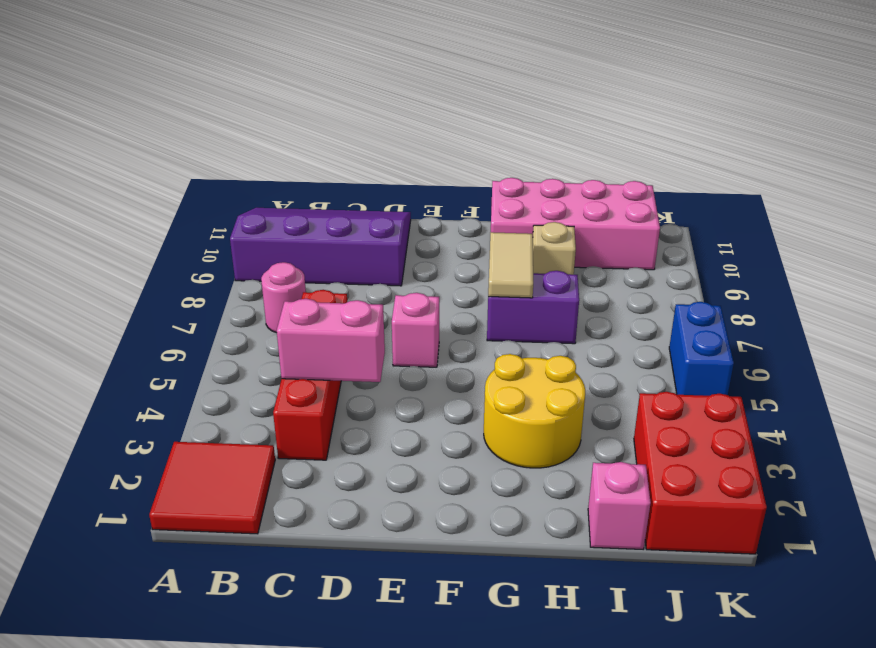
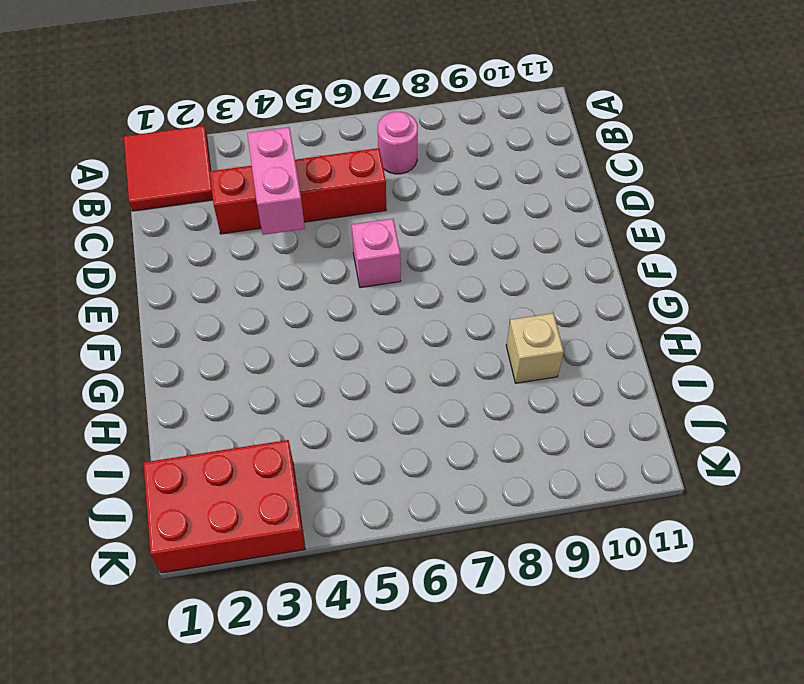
none -> purple 3x4 slope [230,208,411,286]
none -> yellow 2x2 round brick [484,354,585,468]
none -> purple 1x2 brick [487,271,579,344]

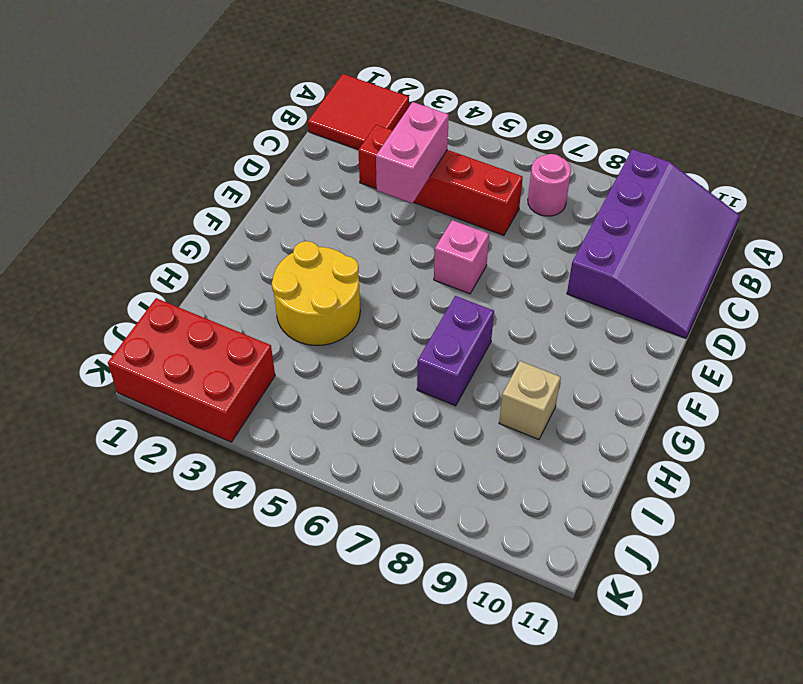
none -> pink 2x4 brick [491,178,660,270]
none -> pink 1x1 brick [588,462,651,549]
none -> blue 1x2 brick [669,302,734,396]

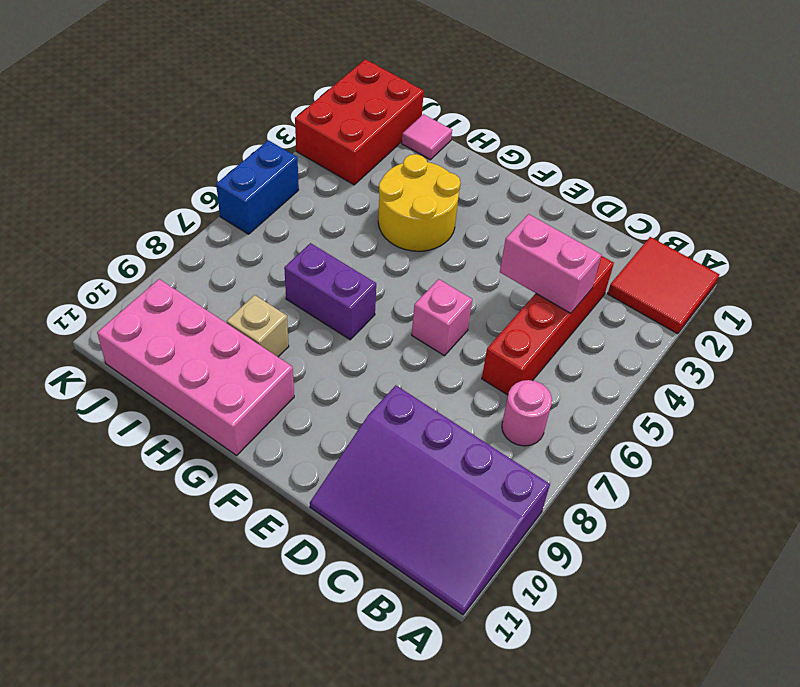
pink 1x1 tile [402,114,452,160] -> pink 1x1 brick [588,462,651,549]
none -> tan 1x2 tile [488,232,533,298]

